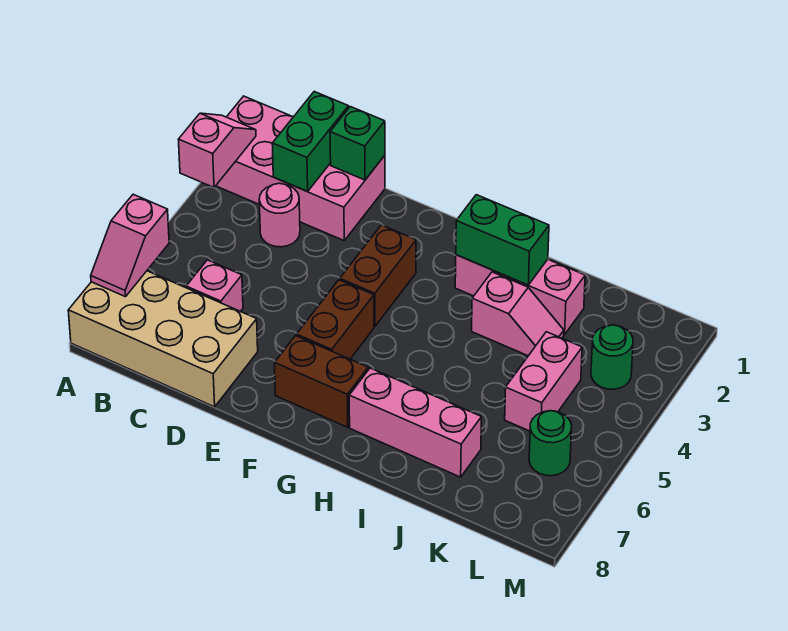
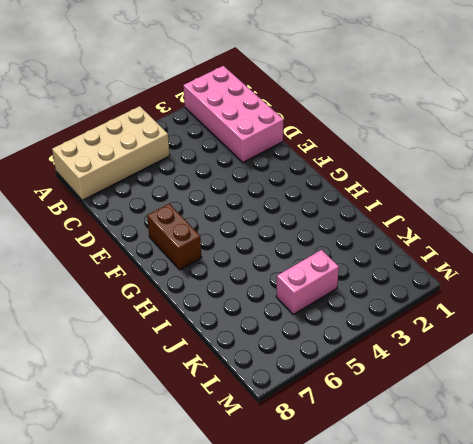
tan 2x4 brick [52,106,170,200] -> tan 2x4 brick turned to [68,271,258,407]
none -> pink 1x1 round brick [259,183,300,247]
none -> pink 1x1 brick [186,260,243,311]
none -> brown 1x2 brick [340,225,416,327]

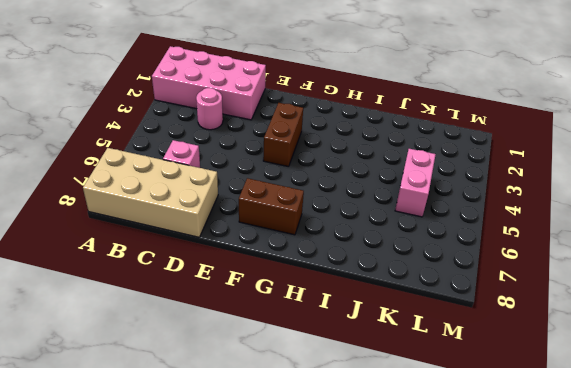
none -> brown 1x2 brick [296,280,374,359]
none -> pink 1x3 brick [455,255,585,335]
none -> pink 1x3 brick [349,368,482,477]

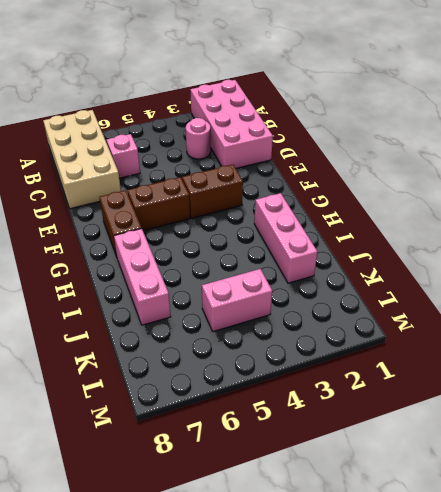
none -> pink 1x2 slope [472,272,564,356]
none -> green 1x1 round brick [591,325,633,389]
none -> green 1x1 round brick [529,411,572,476]

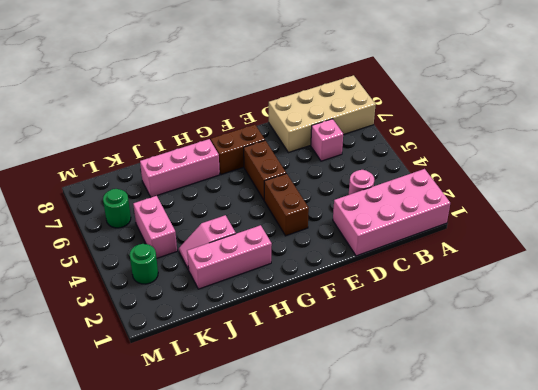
none -> pink 1x2 slope [178,113,256,188]
none -> pink 1x2 slope [91,194,169,297]
none -> green 1x2 brick [272,92,349,191]

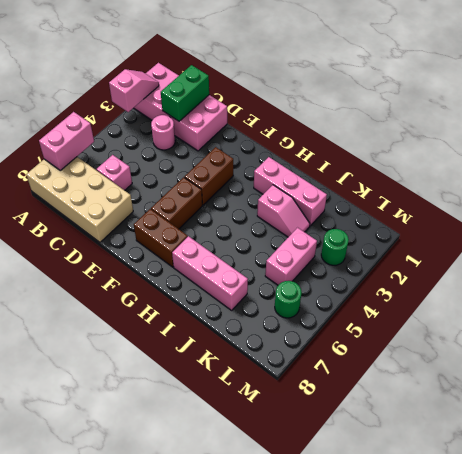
pink 1x2 brick [39,112,94,170] -> pink 1x2 slope [91,194,169,297]
none -> green 1x1 brick [330,107,385,180]
none -> green 1x2 brick [456,195,549,285]

